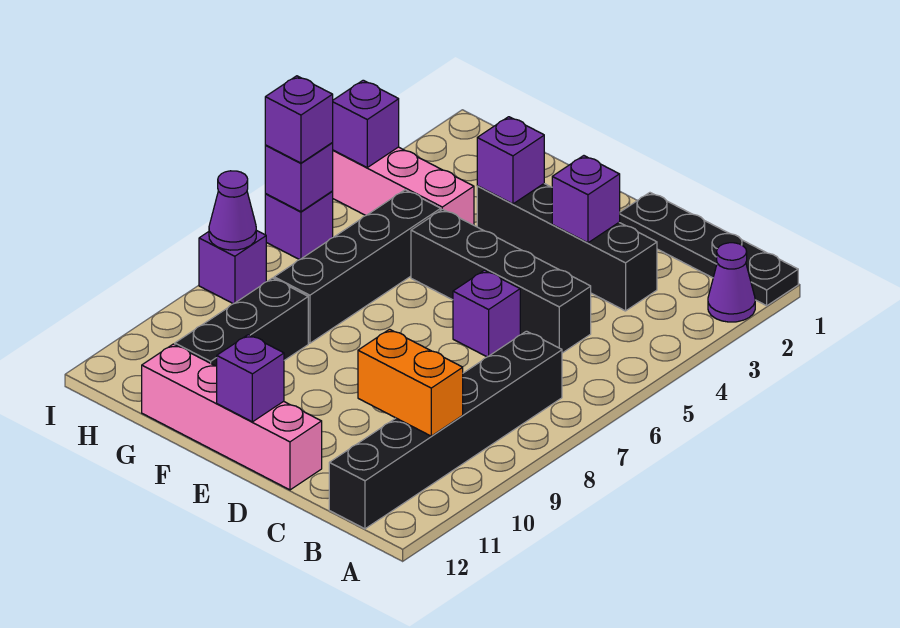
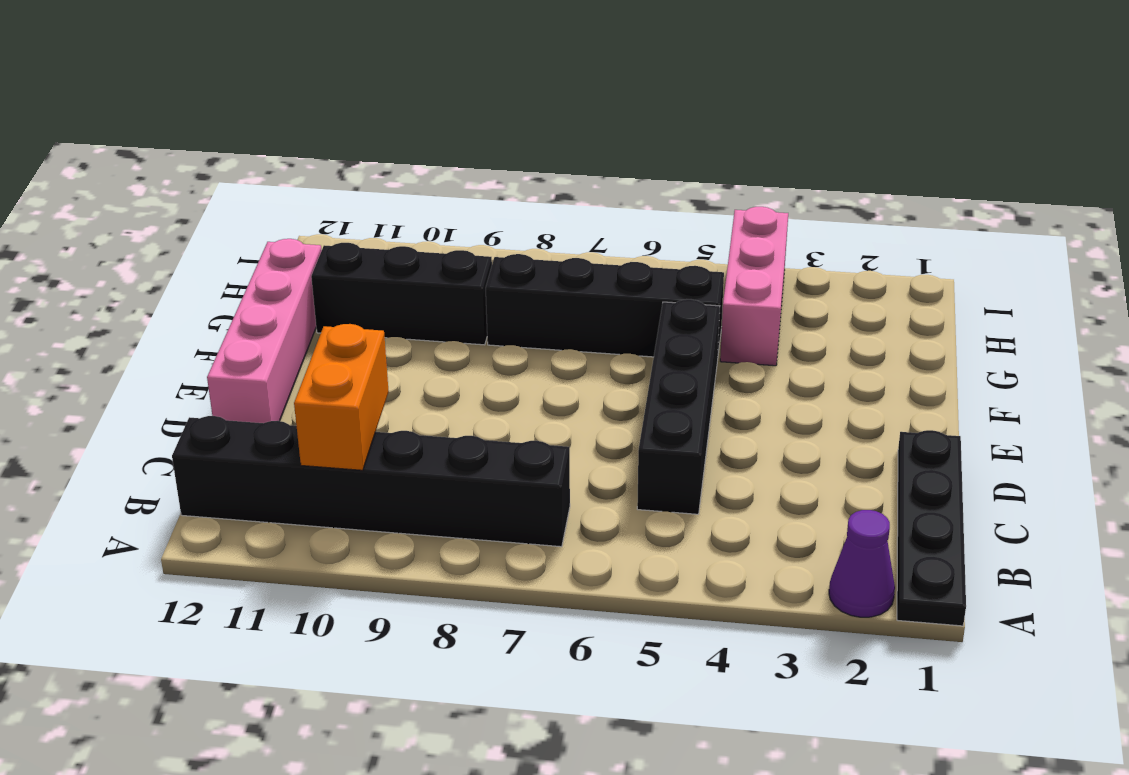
none -> black 1x4 brick [477,184,657,311]
none -> purple 1x1 brick [453,270,520,357]
none -> purple 1x1 brick [265,192,333,260]

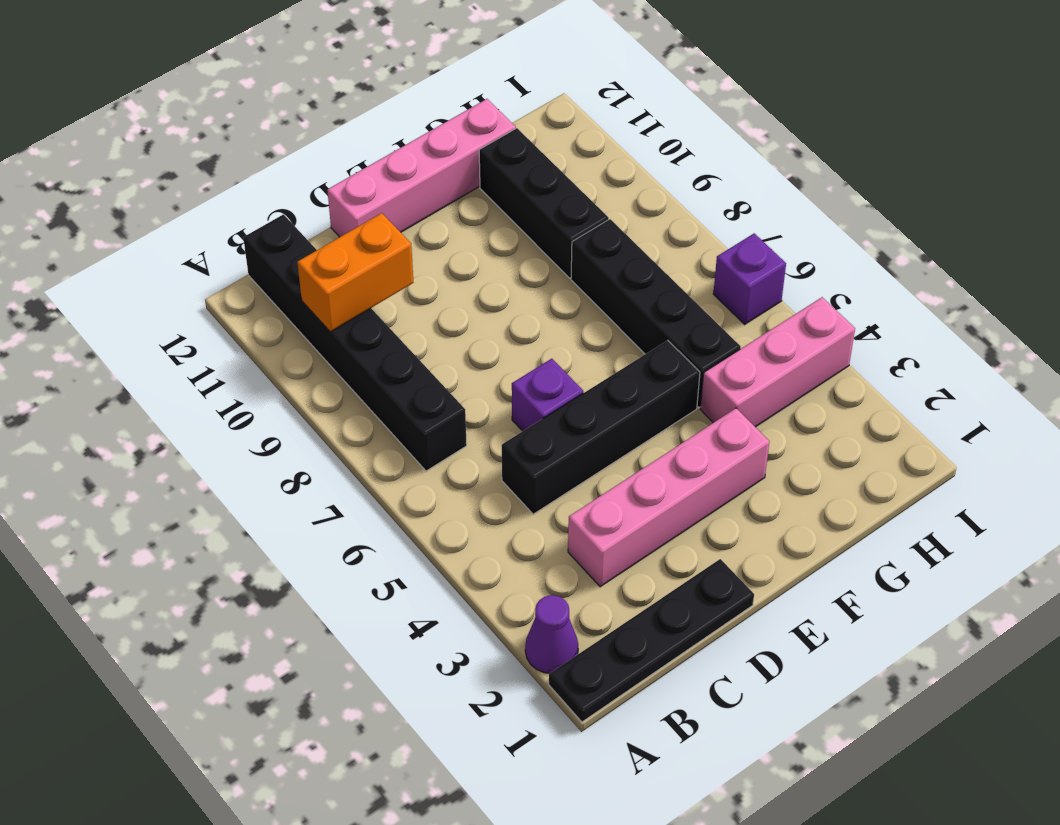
pink 1x4 brick [568,408,769,587] -> black 1x4 brick [477,184,657,311]
none -> purple 1x1 brick [199,230,266,304]
none -> purple 1x1 brick [552,156,620,243]
none -> purple 1x1 brick [217,335,284,422]

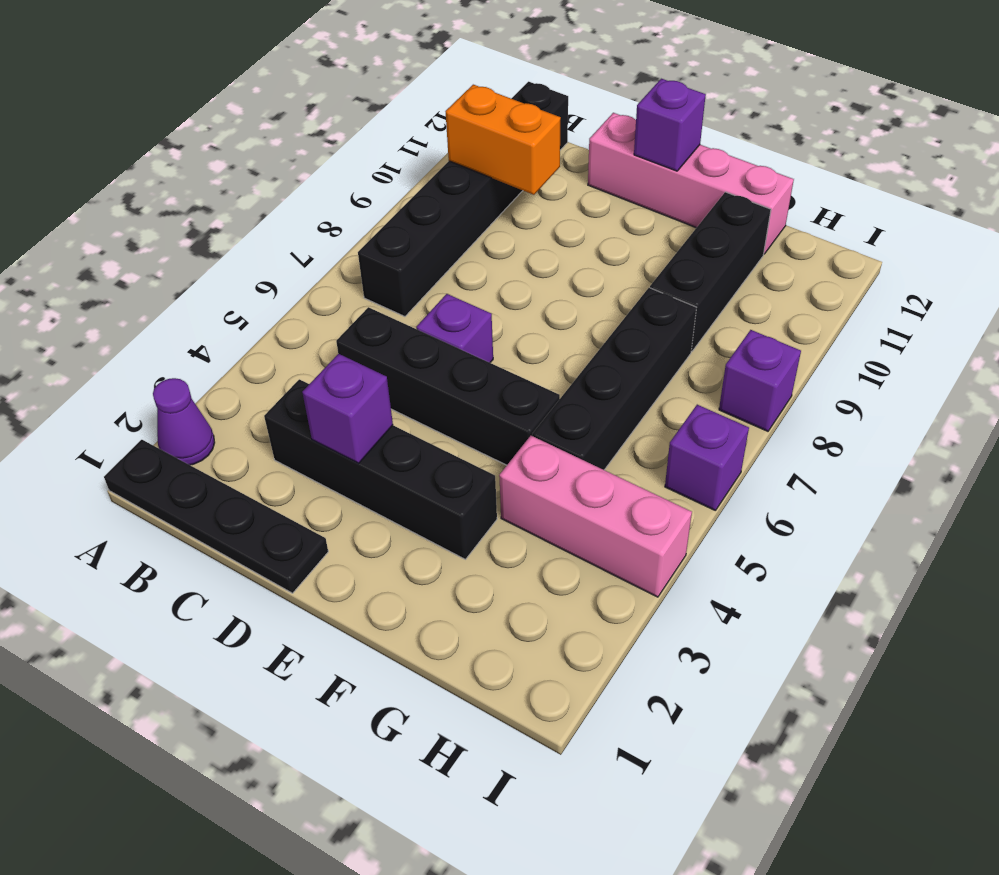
none -> purple 1x1 brick [477,117,544,204]
none -> purple 1x1 brick [332,80,399,167]
none -> purple 1x1 brick [265,143,333,212]

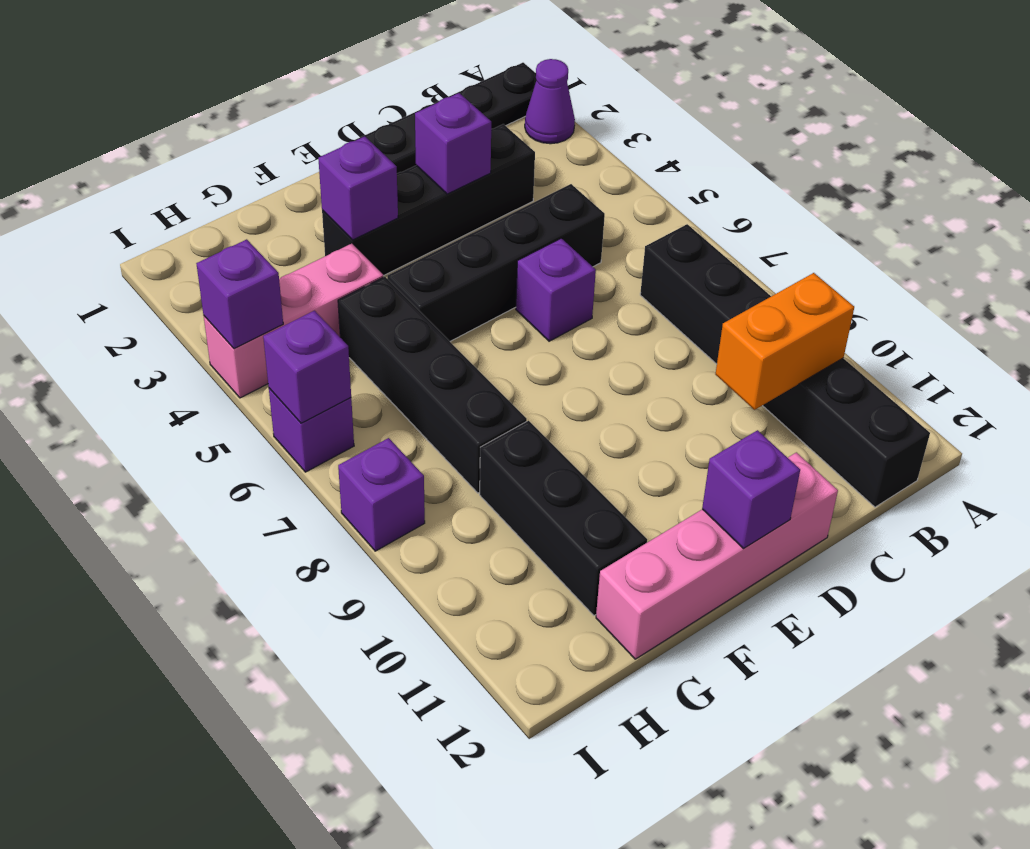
none -> purple 1x1 cone [209,171,256,250]
none -> purple 1x1 brick [265,76,333,163]

